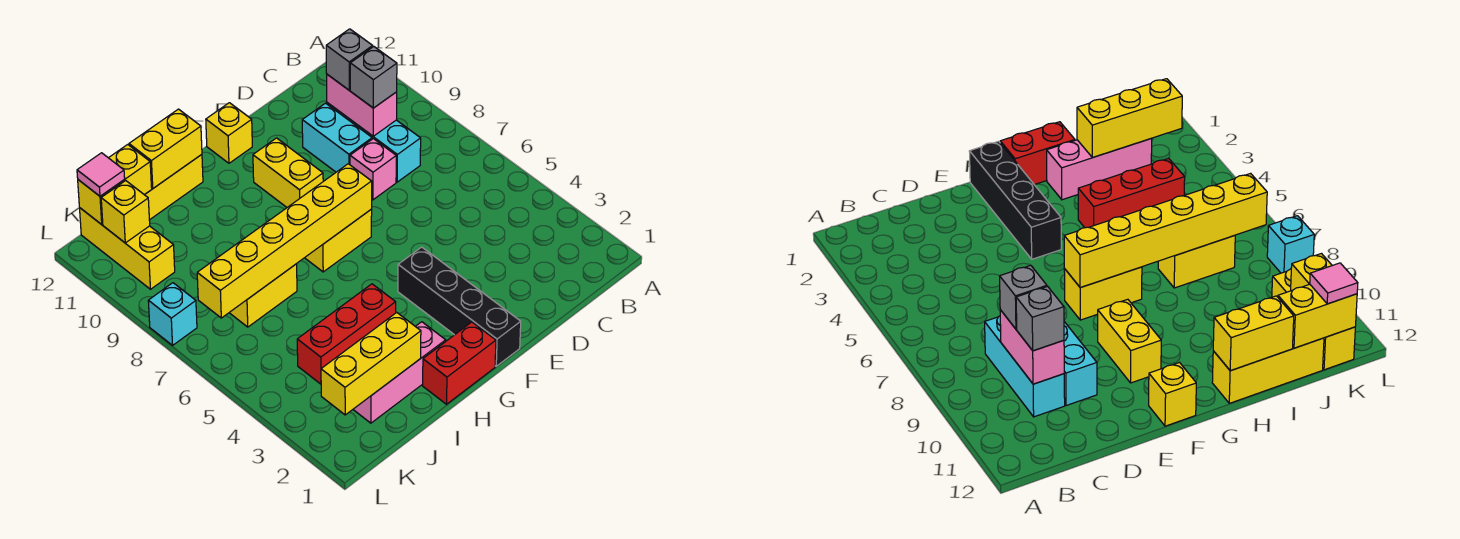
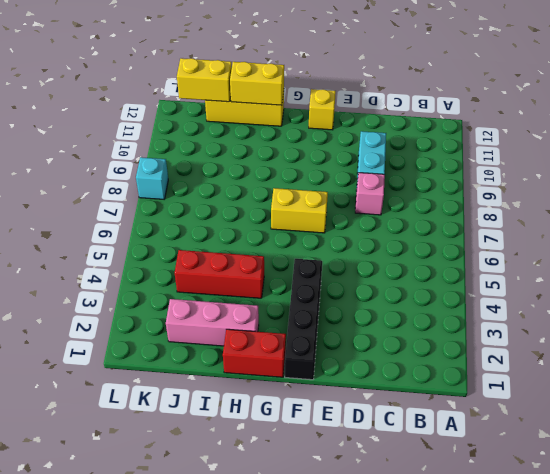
none -> cyan 1x3 brick [327,103,421,182]
none -> yellow 1x2 brick [253,138,323,207]
none -> yellow 1x2 brick [229,264,297,327]

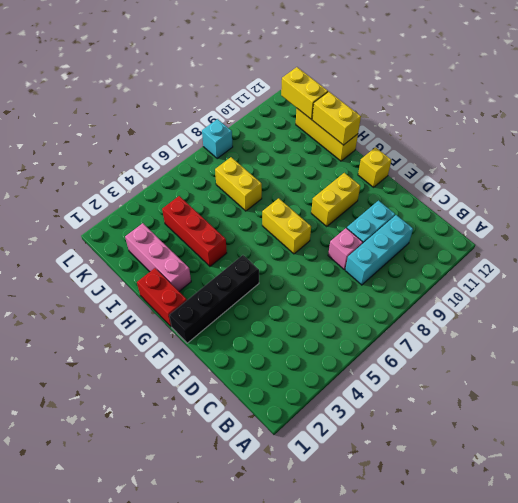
none -> yellow 1x3 brick [80,208,175,289]
none -> pink 1x2 brick [327,74,397,136]
none -> yellow 1x6 brick [197,164,372,318]

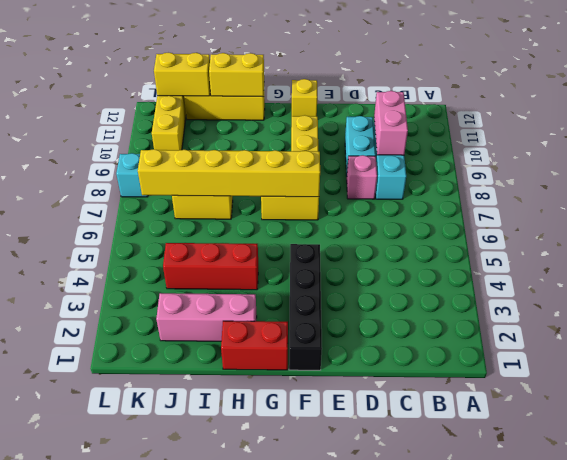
none -> yellow 1x3 brick [321,313,421,415]
none -> yellow 1x1 brick [101,181,150,243]
none -> grey 1x1 brick [350,47,397,108]

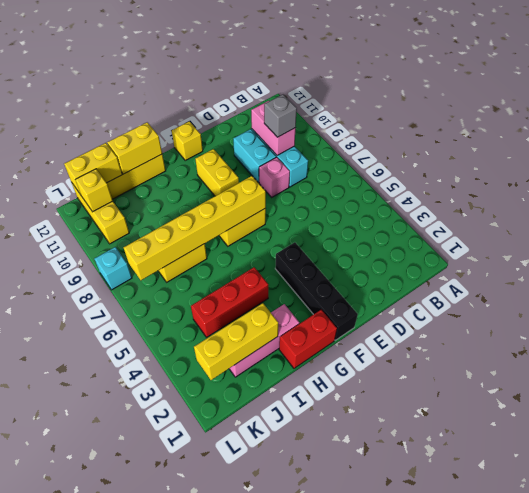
none -> grey 1x1 brick [326,29,373,90]
none -> pink 1x1 tile [77,153,125,196]

